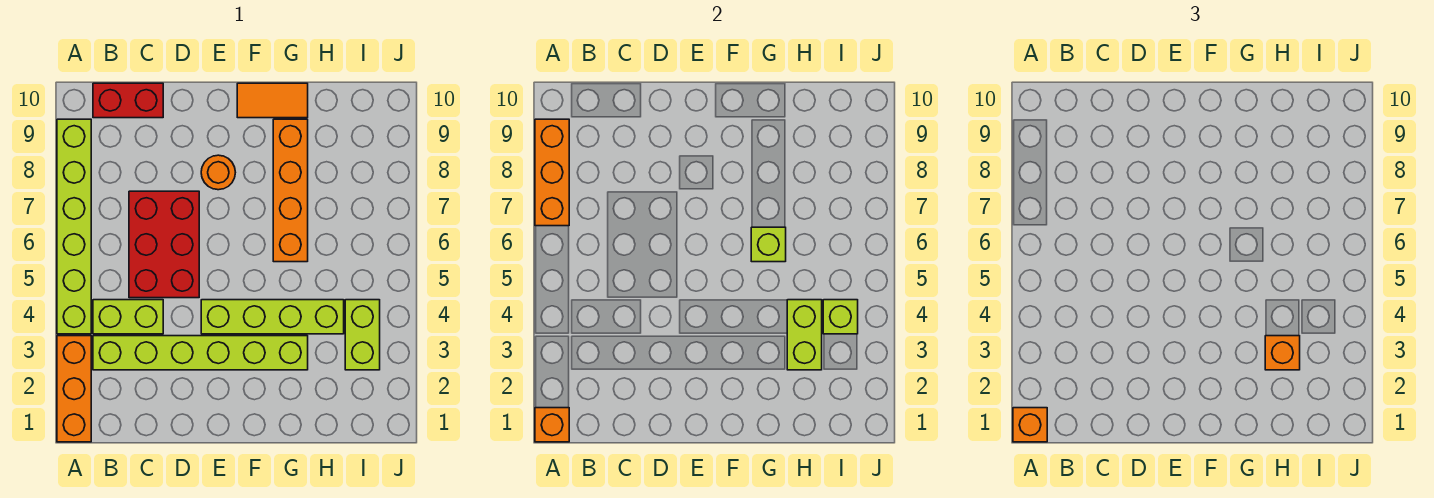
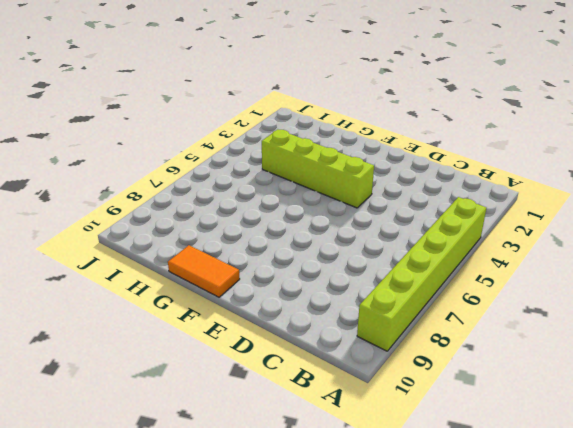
none -> orange 1x3 brick [57,336,91,442]
none -> lime 1x6 brick [93,336,308,370]
none -> lime 1x2 brick [93,300,163,334]

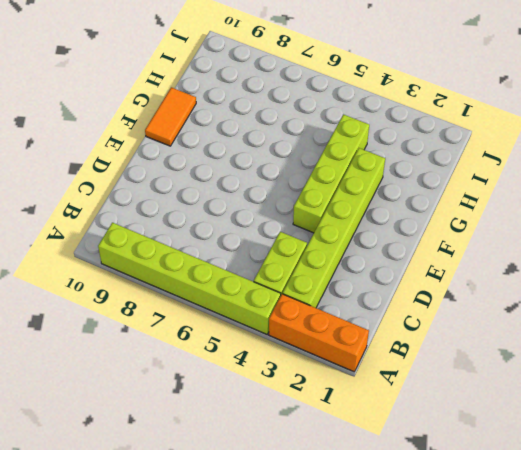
none -> red 1x2 brick [93,83,163,118]
none -> red 2x3 brick [129,191,199,298]
none -> orange 1x1 round brick [201,155,235,190]

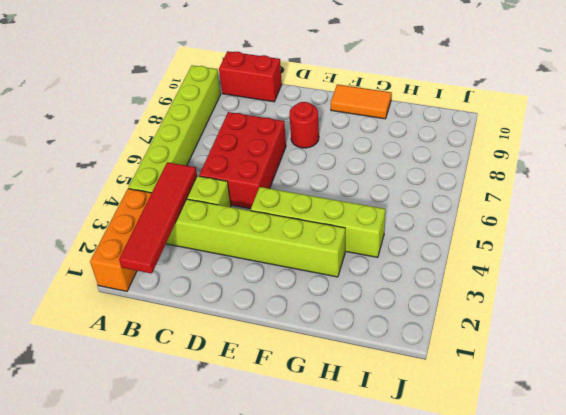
red 1x4 tile [119,162,197,274] -> none
red 1x1 round brick [289,102,319,148] -> orange 1x1 round brick [201,155,235,190]
none -> orange 1x4 brick [273,119,308,262]
none -> lime 1x2 brick [345,300,380,370]
none -> orange 1x1 brick [535,408,569,442]

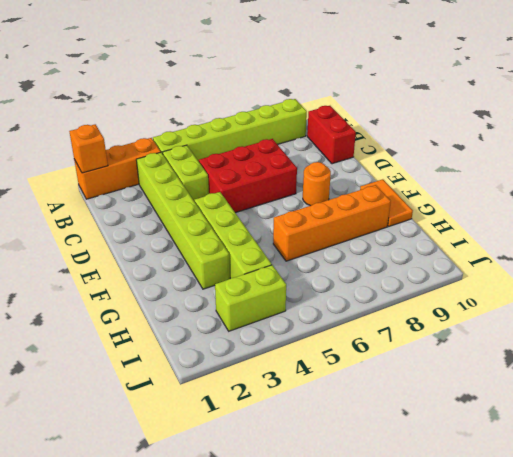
none -> orange 1x3 brick [535,119,569,226]
none -> lime 1x1 brick [751,227,786,262]
none -> lime 1x2 brick [787,300,822,370]

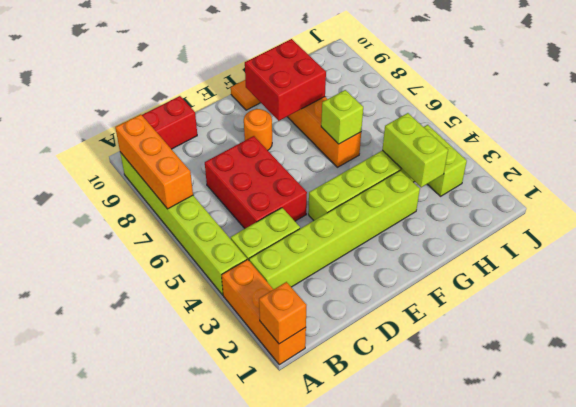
red 2x2 brick [245,39,326,121] -> none
none -> lime 1x1 brick [823,300,858,334]
none -> orange 1x1 brick [1013,408,1047,442]
none -> orange 1x1 brick [1265,336,1300,370]

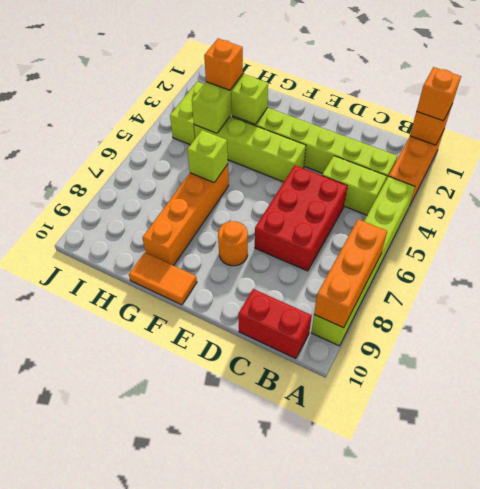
lime 1x1 brick [231,74,268,124] -> lime 1x1 brick moved to [823,300,858,334]

